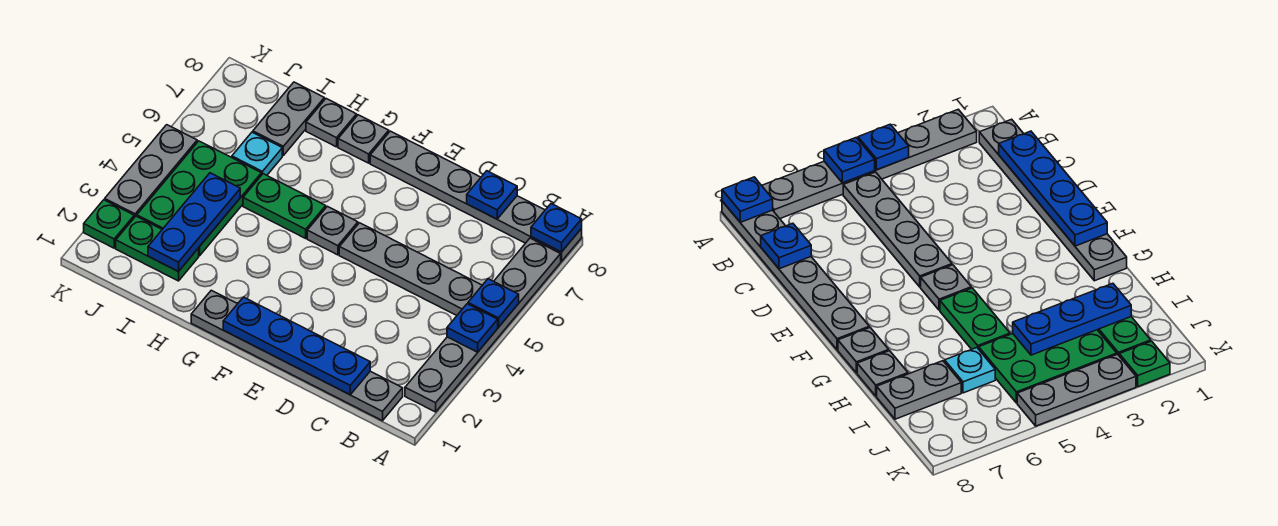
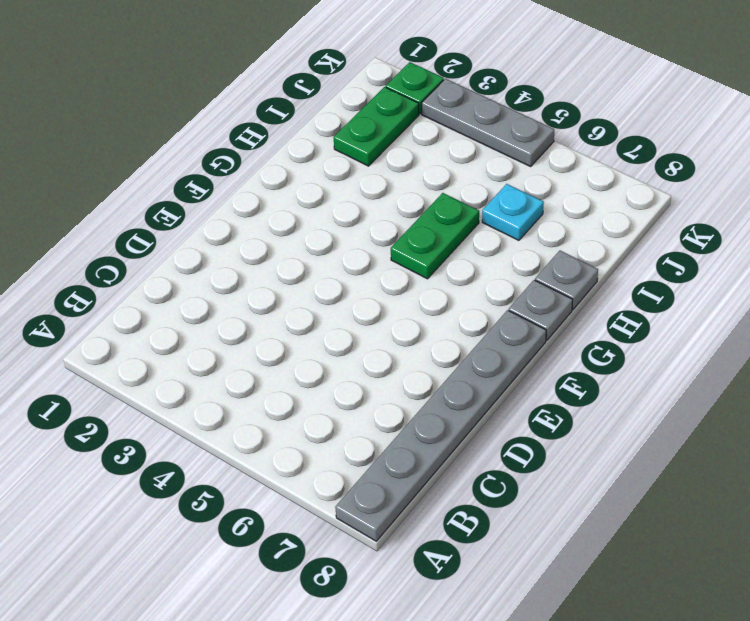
none -> grey 1x6 plate [405,238,561,412]
none -> grey 1x6 plate [191,290,403,421]
none -> grey 1x4 plate [339,223,482,315]

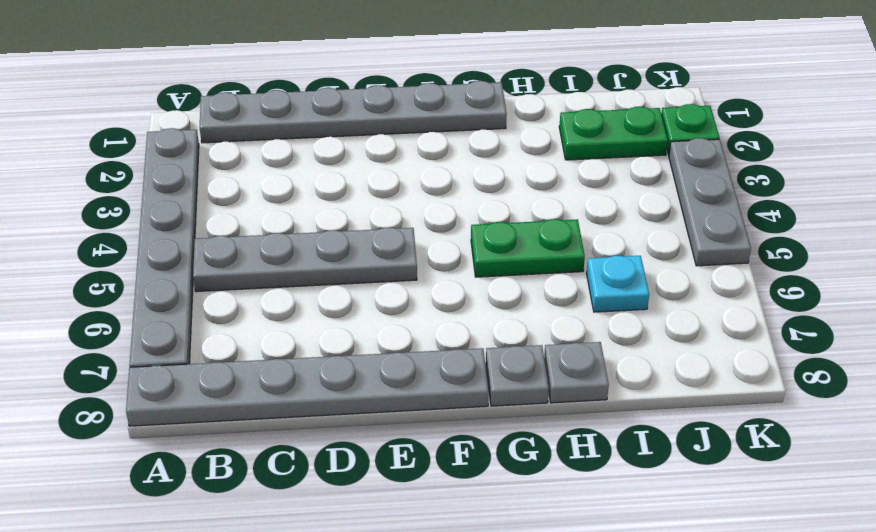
none -> grey 1x1 plate [307,206,358,255]
none -> green 2x3 plate [137,141,261,256]
none -> grey 1x2 plate [253,82,324,155]

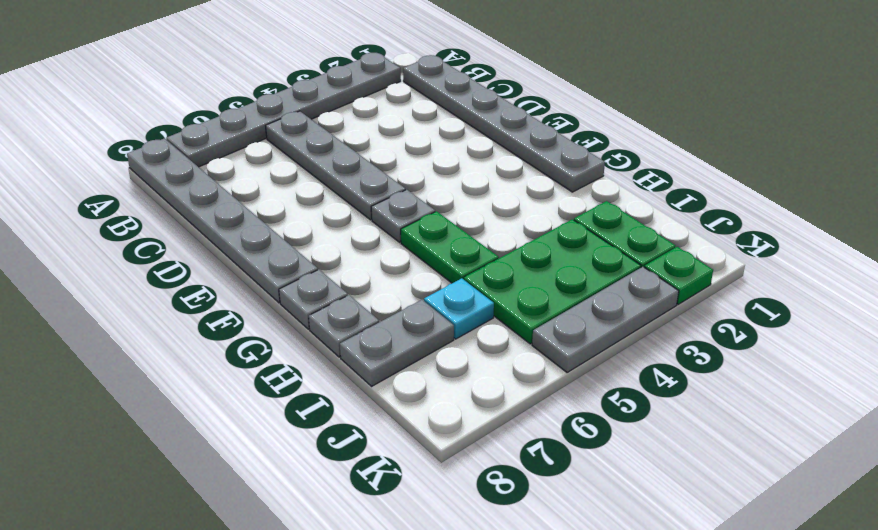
none -> blue 1x1 plate [447,304,498,352]
none -> blue 1x1 plate [468,279,519,327]
none -> blue 1x1 plate [531,204,582,252]

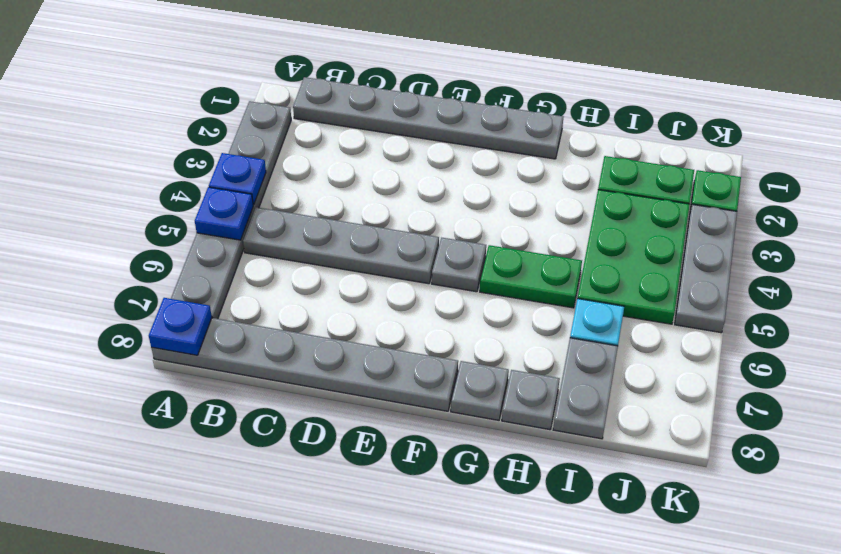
none -> blue 1x4 plate [223,297,370,395]
none -> blue 1x1 plate [467,171,517,219]
none -> blue 1x3 plate [148,173,240,272]

